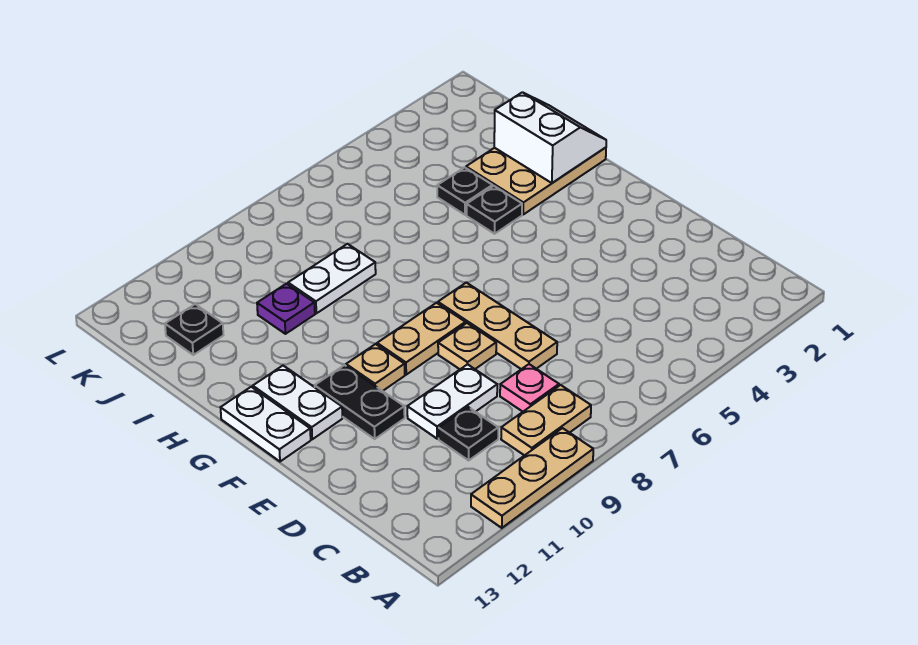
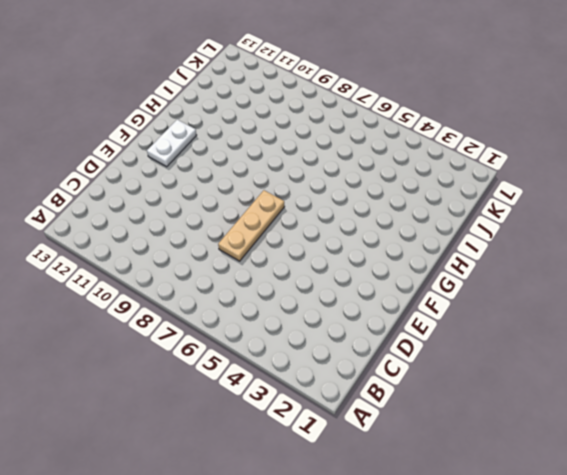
none -> tan 1x3 plate [471,428,593,528]
none -> tan 1x2 plate [501,385,591,456]
none -> pink 1x1 plate [500,364,559,412]

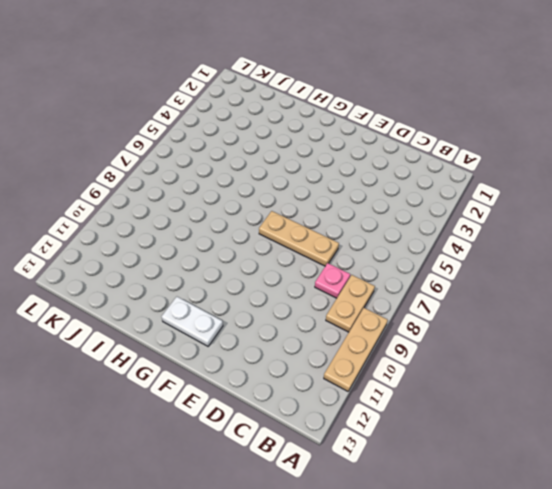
none -> black 1x1 plate [439,407,498,460]
none -> white 1x2 plate [407,364,497,439]
none -> tan 1x1 plate [438,323,496,369]

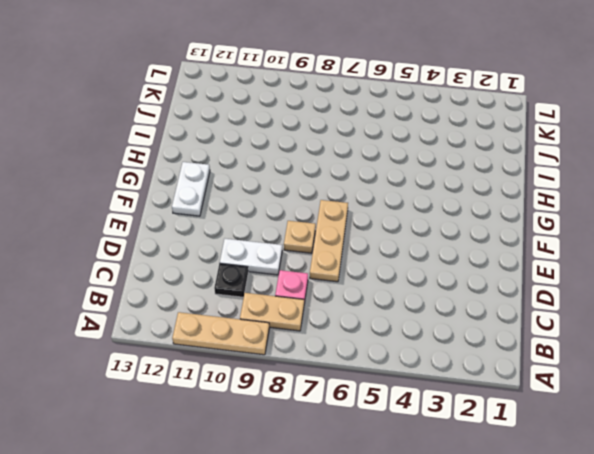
none -> black 1x2 plate [315,365,405,439]
none -> tan 1x2 plate [377,303,465,375]
none -> tan 1x1 plate [346,344,405,391]

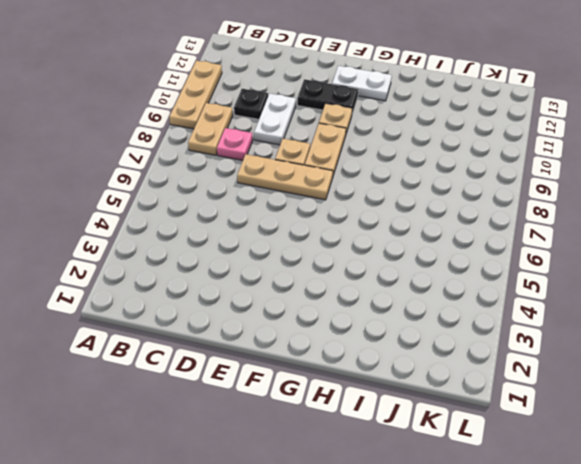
none -> white 1x2 plate [221,387,311,461]
none -> tan 2x3 plate [466,148,606,214]
none -> black 1x1 plate [467,186,522,234]

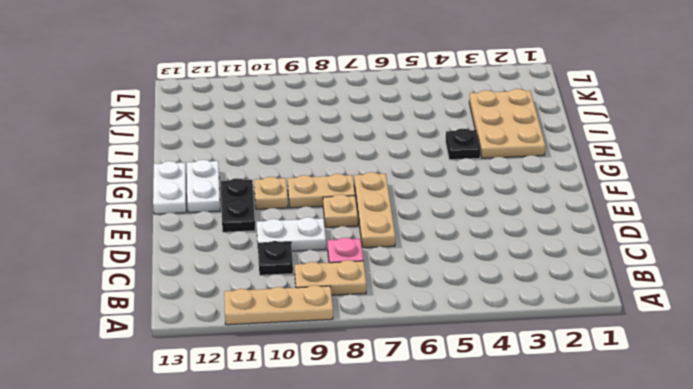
tan 2x3 plate [469,89,545,158] -> tan 2x3 plate turned to [466,148,606,214]
none -> black 1x1 plate [437,167,492,215]
none -> white 1x2 plate [288,244,376,313]
none -> purple 1x1 plate [257,284,315,334]

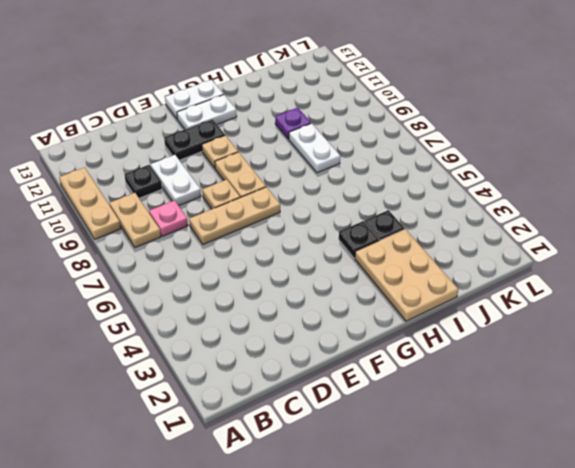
none -> black 1x1 plate [165,304,223,355]
none -> white 2x2 slope [494,92,606,183]

